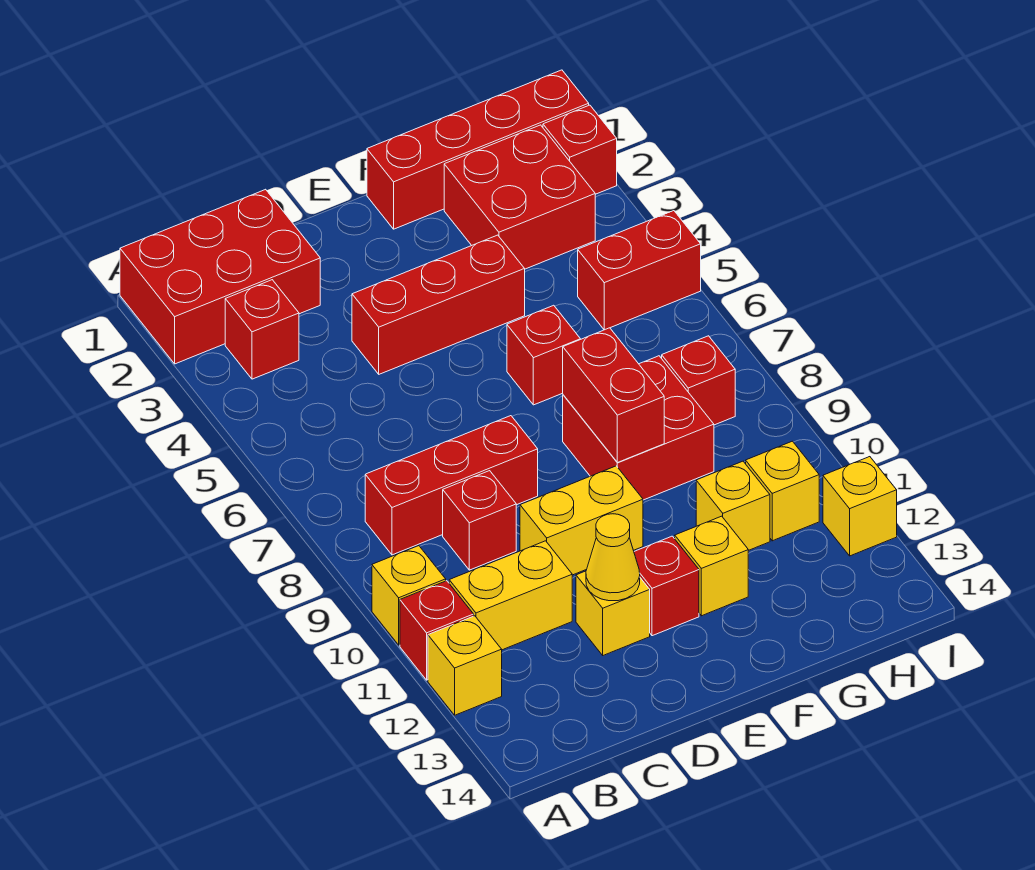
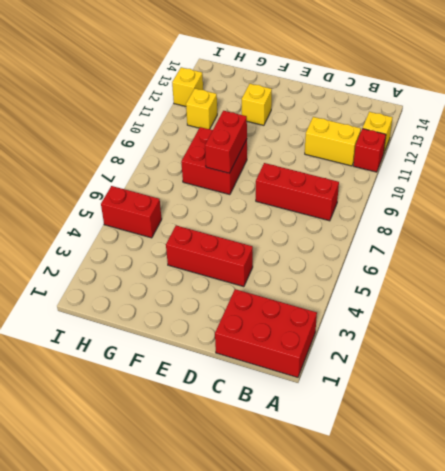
none -> yellow 1x1 brick [372,546,446,645]
none -> red 1x1 brick [225,280,299,379]
none -> red 1x1 brick [443,471,516,570]

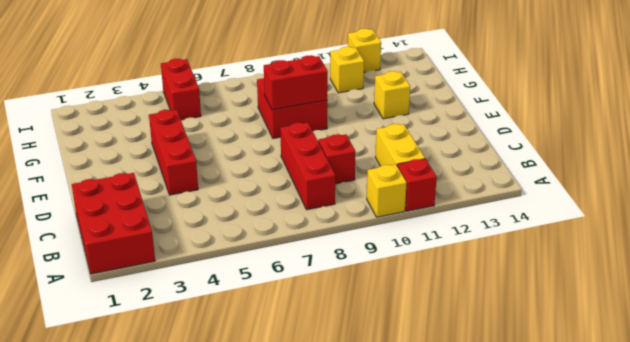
none -> yellow 1x1 brick [428,616,502,715]
none -> red 1x1 brick [225,280,299,379]
none -> yellow 1x2 brick [520,466,643,575]

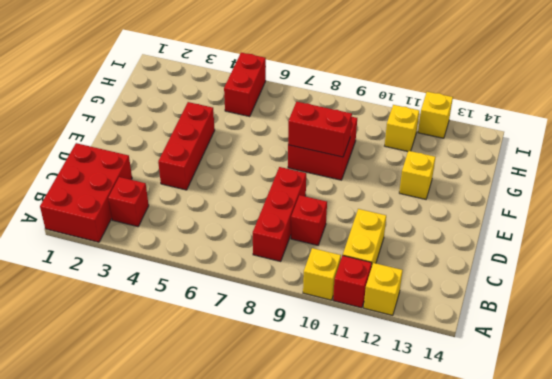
none -> yellow 1x2 brick [520,466,643,575]
none -> yellow 1x1 brick [576,571,650,655]
none -> red 1x1 brick [634,536,699,636]

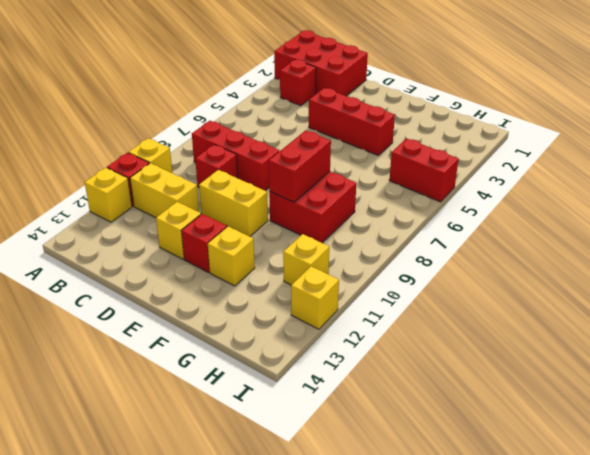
none -> red 1x4 brick [367,70,589,229]
none -> red 1x1 brick [507,305,580,405]
none -> red 2x2 brick [444,125,595,269]

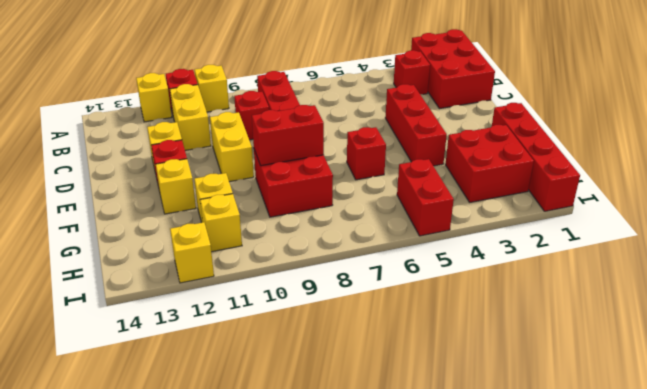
none -> red 1x1 brick [662,336,735,425]
none -> red 1x1 brick [543,105,617,194]
none -> yellow 1x1 cone [586,514,640,601]

